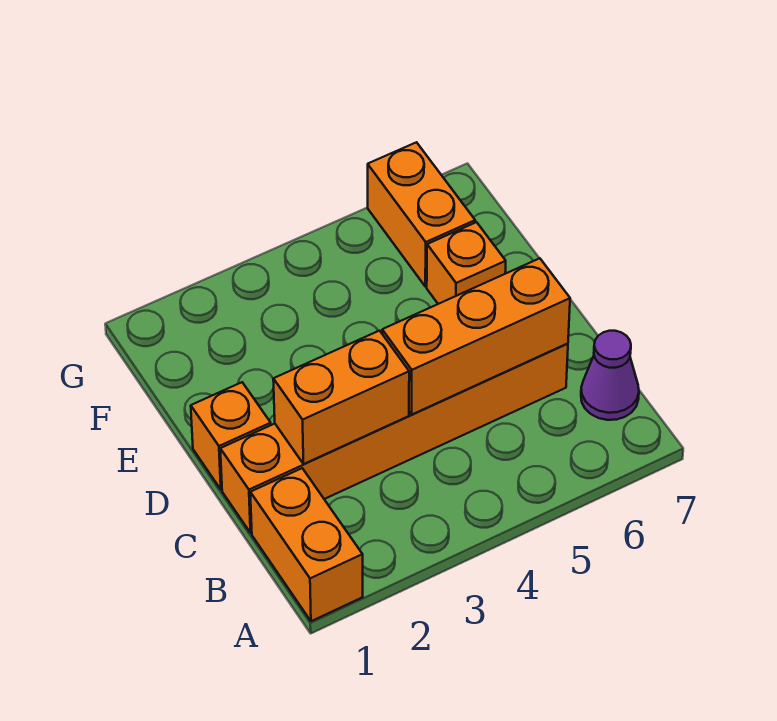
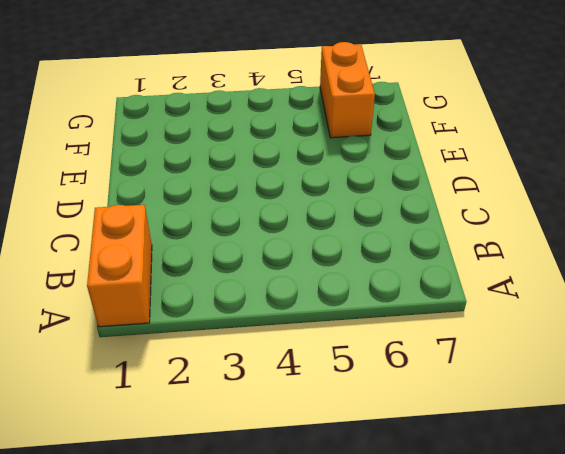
none -> purple 1x1 cone [581,331,639,420]
none -> orange 1x6 brick [220,343,568,533]

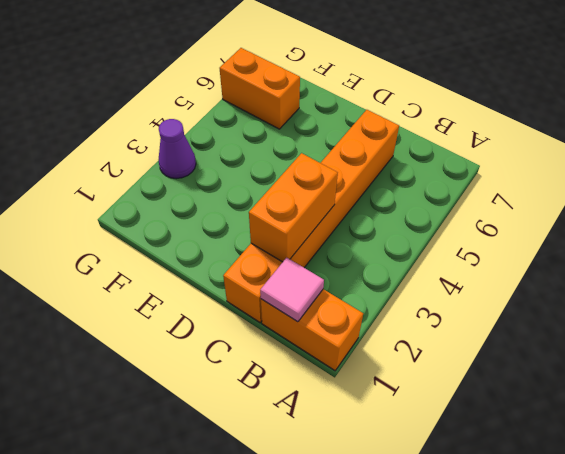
pink 1x1 tile [260,258,324,322] -> none
purple 1x1 cone [159,119,196,179] -> purple 1x1 cone moved to [581,331,639,420]
none -> orange 1x1 brick [191,382,271,490]
none -> orange 1x1 brick [427,222,506,304]

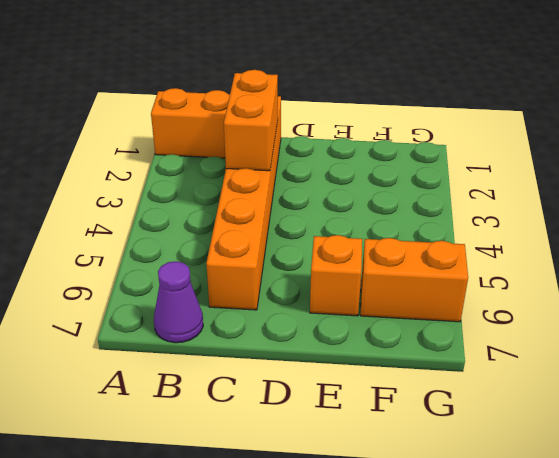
none -> orange 1x1 brick [191,382,271,490]
none -> orange 1x3 brick [382,258,570,414]

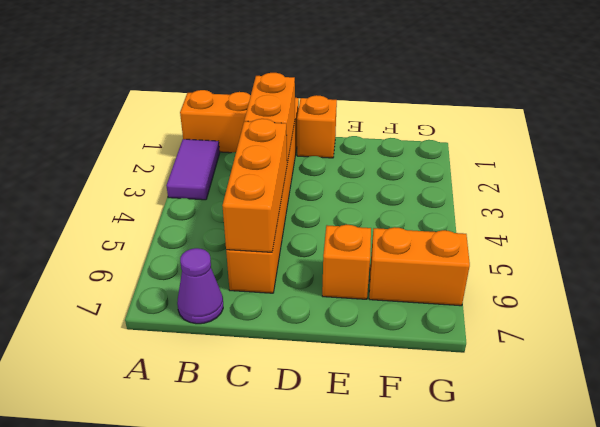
purple 1x2 tile [166,139,220,200] -> none

